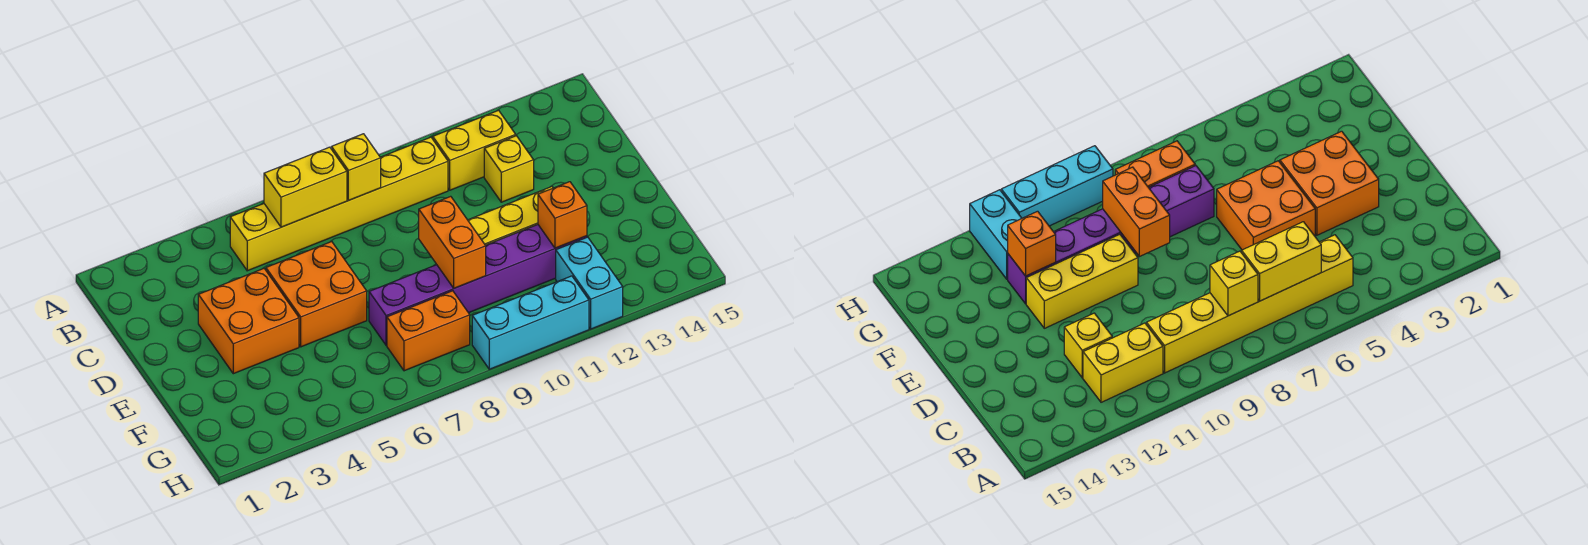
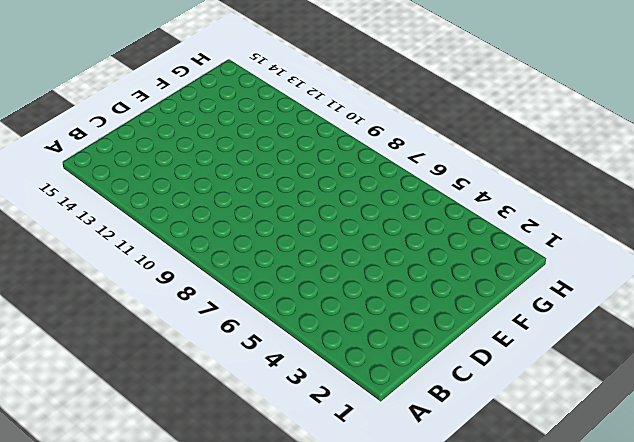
none -> yellow 1x6 brick [230,137,448,271]
none -> yellow 1x2 brick [433,110,516,190]
none -> yellow 1x1 brick [484,136,534,202]

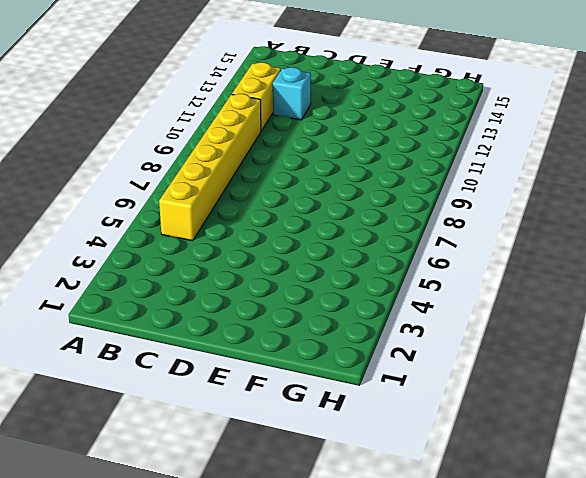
cyan 1x1 brick [273,67,311,120] -> yellow 1x1 brick [484,136,534,202]
none -> orange 2x2 brick [198,269,299,374]
none -> orange 2x2 brick [266,242,367,347]
none -> yellow 1x3 brick [468,187,553,245]

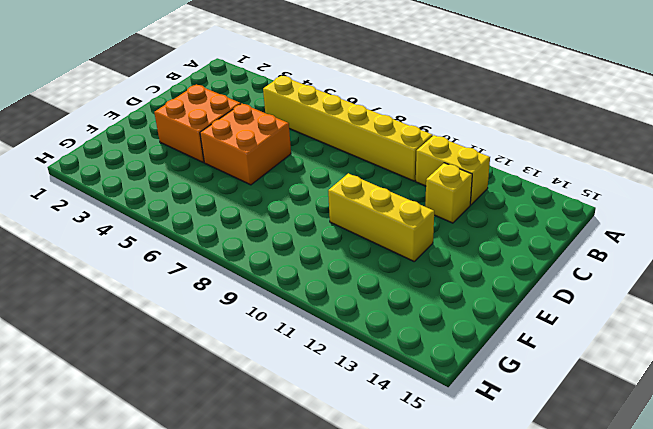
none -> purple 1x6 brick [369,225,587,345]
none -> orange 1x2 brick [387,291,470,371]
none -> cyan 1x2 brick [556,237,623,329]

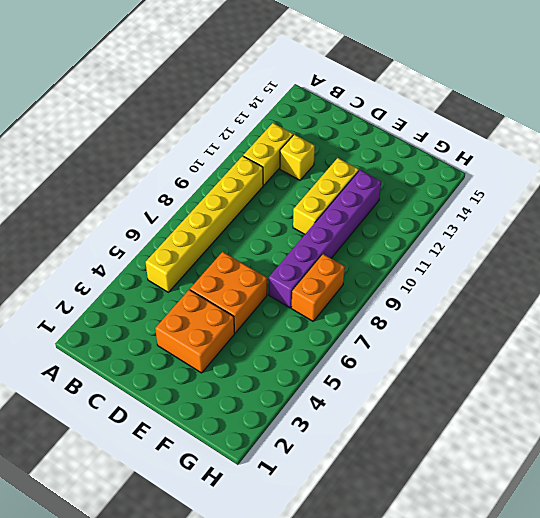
none -> cyan 1x2 brick [556,237,623,329]
none -> cyan 1x3 brick [472,276,589,369]
none -> yellow 1x2 brick [264,147,347,227]

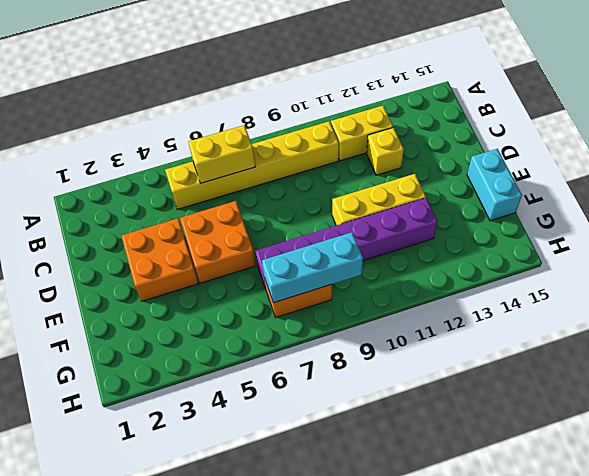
cyan 1x2 brick [467,149,522,221] -> cyan 1x2 brick moved to [556,237,623,329]
cyan 1x3 brick [262,232,363,303] -> cyan 1x3 brick moved to [472,276,589,369]
none -> yellow 1x1 brick [332,134,381,200]
none -> orange 1x2 brick [419,196,486,288]
none -> orange 1x1 brick [538,182,587,248]

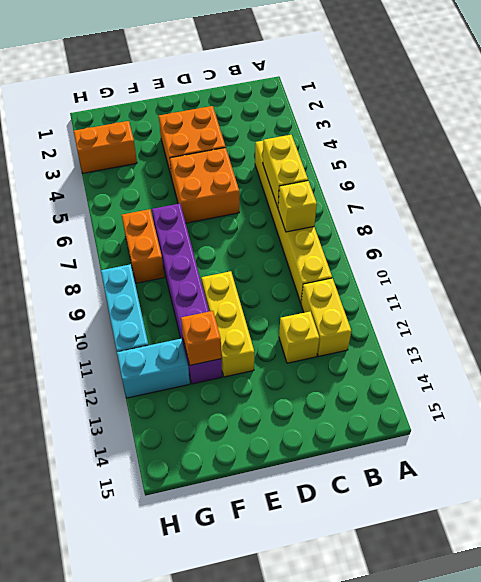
orange 1x2 brick [74,121,137,173] -> orange 1x2 brick moved to [419,196,486,288]

